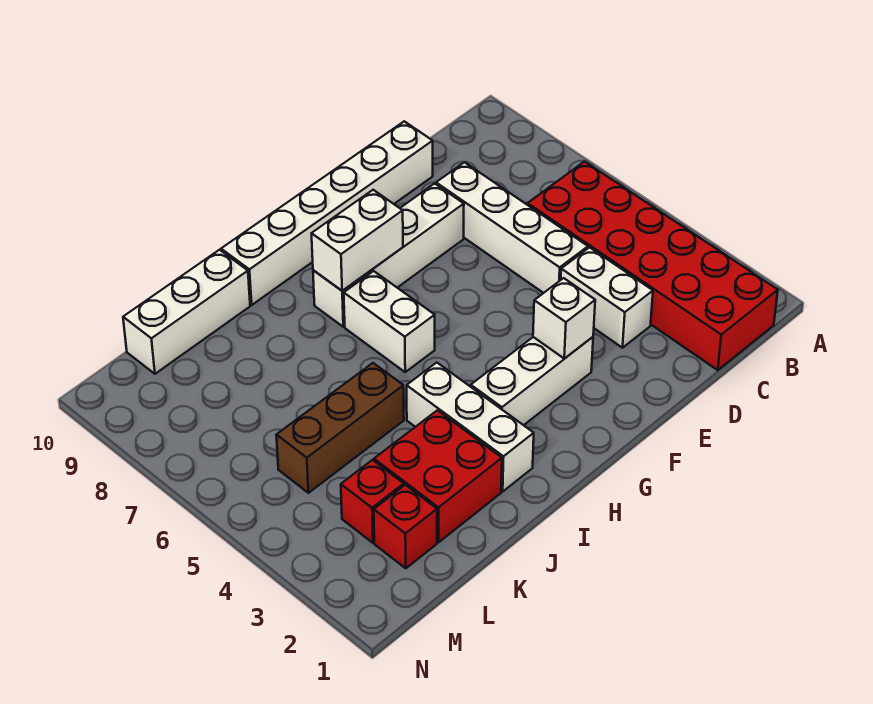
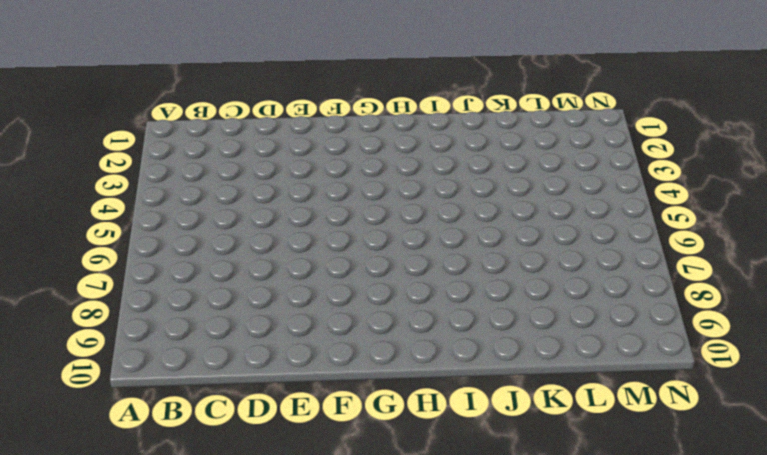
none -> red 2x6 brick [528,161,778,370]
none -> white 1x2 brick [561,247,653,348]
none -> white 1x4 brick [436,162,588,293]

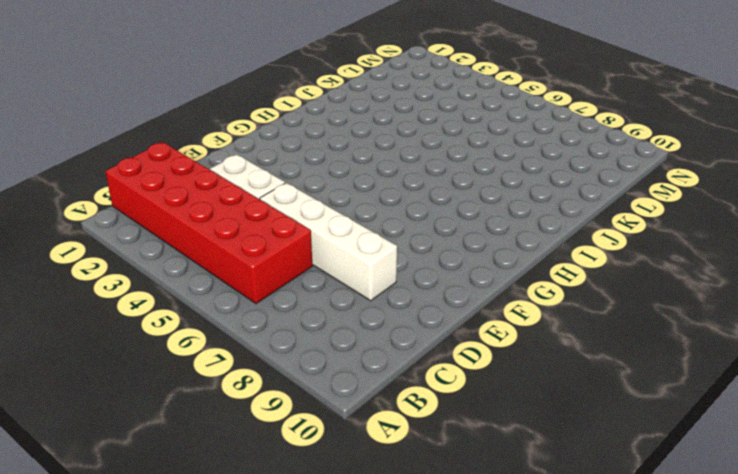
none -> white 1x6 brick [221,121,433,305]
none -> white 1x4 brick [313,184,464,327]
none -> white 1x3 brick [471,337,593,425]

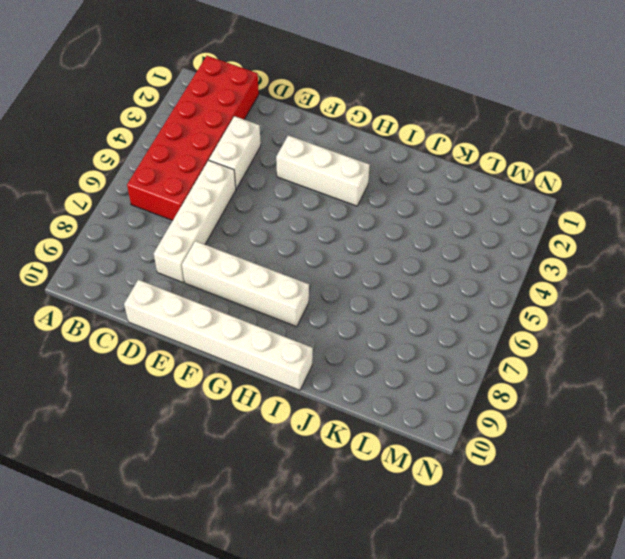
none -> white 1x2 brick [344,271,435,372]
none -> white 1x3 brick [407,363,534,491]
none -> red 2x2 brick [374,410,502,542]

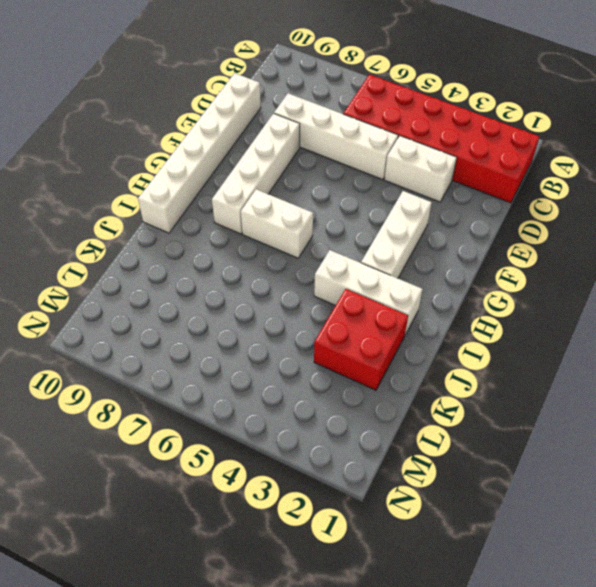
none -> brown 1x3 brick [276,363,404,493]
none -> white 1x3 brick [123,250,250,374]
none -> red 1x1 brick [374,485,437,568]

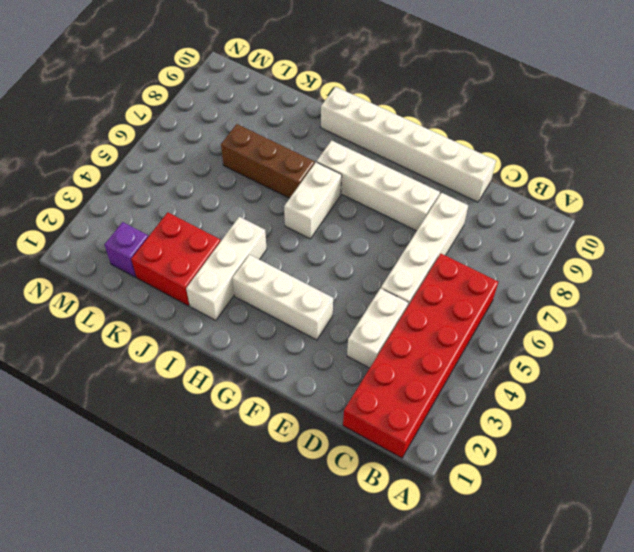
brown 1x3 brick [221,124,315,198] -> brown 1x3 brick moved to [276,363,404,493]
purple 1x1 brick [105,222,148,277] -> red 1x1 brick [374,485,437,568]
none -> white 1x3 brick [123,250,250,374]
none -> red 1x1 brick [341,460,404,543]
none -> white 1x1 brick [533,278,595,359]

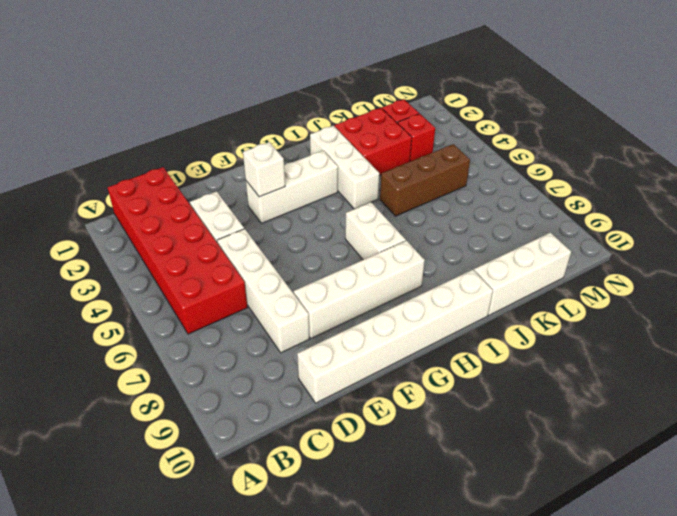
none -> white 1x2 brick [311,190,403,291]

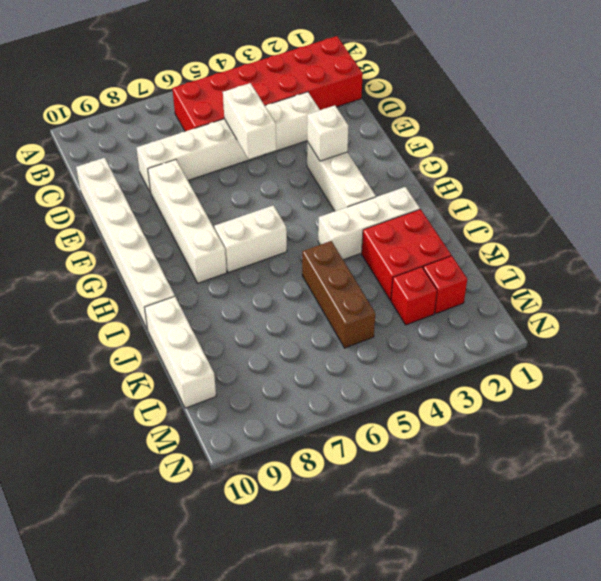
white 1x2 brick [223,83,276,159] -> white 1x2 brick moved to [311,190,403,291]

